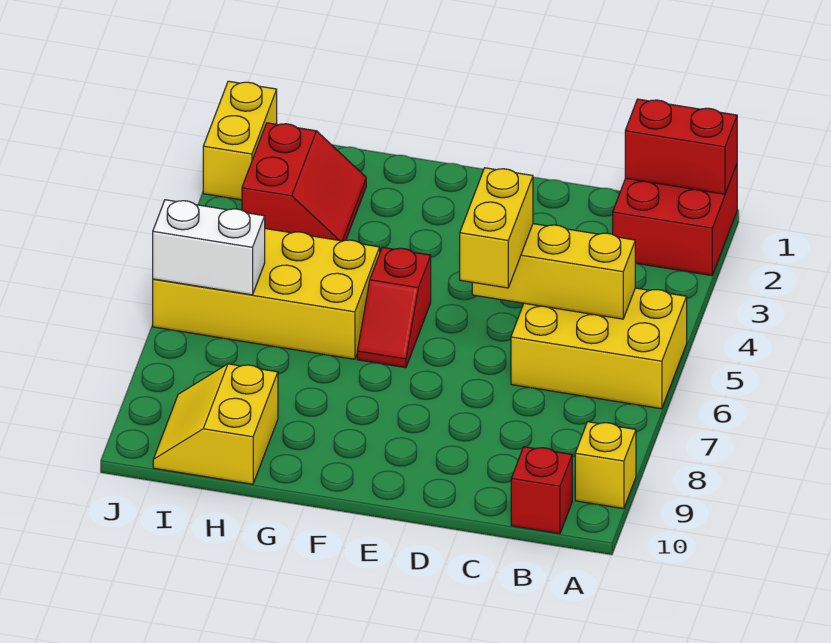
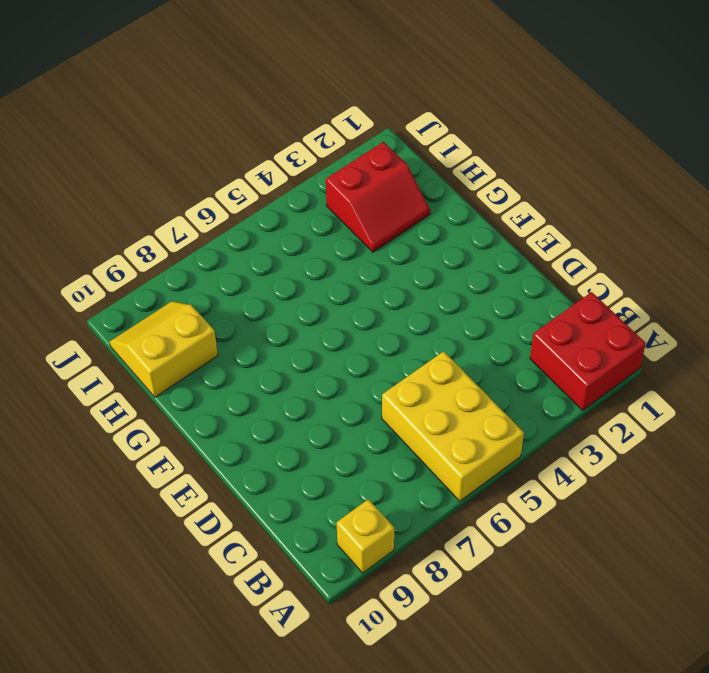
none -> red 1x1 brick [511,447,572,534]
none -> red 1x2 slope [357,247,431,368]
none -> yellow 2x4 brick [153,229,380,359]

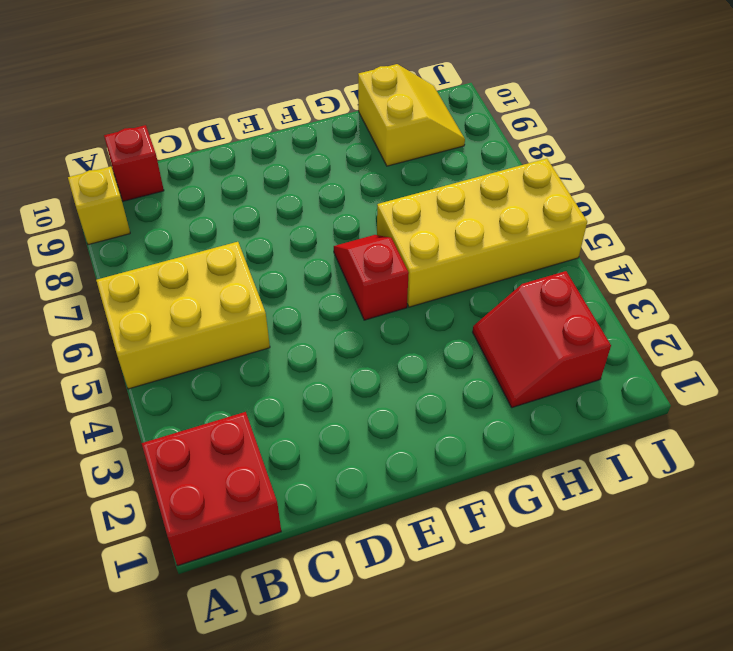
none -> yellow 1x2 brick [203,81,277,200]
none -> red 1x2 brick [625,99,737,194]
none -> yellow 1x3 brick [472,224,635,319]

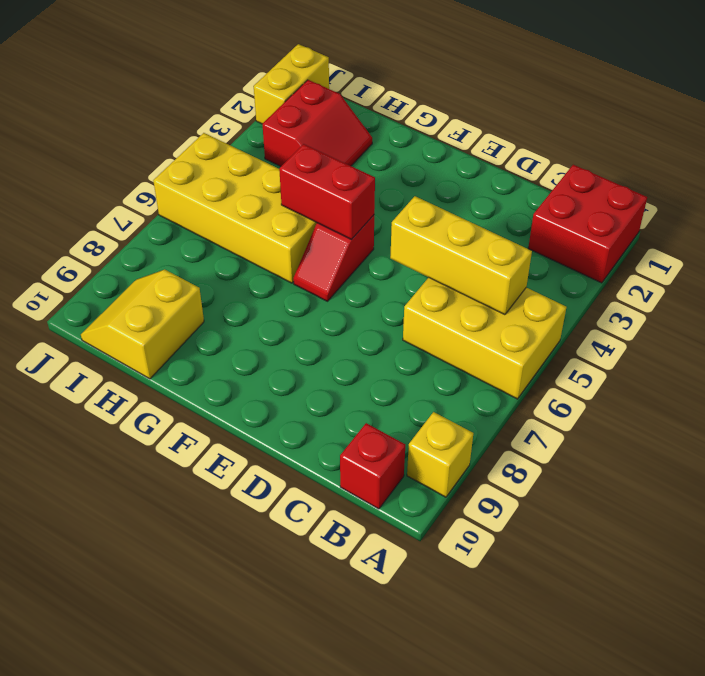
red 1x2 brick [279,144,375,239] -> red 1x2 brick moved to [625,99,737,194]
none -> white 1x2 brick [153,200,265,295]
none -> yellow 1x2 brick [460,168,533,288]

